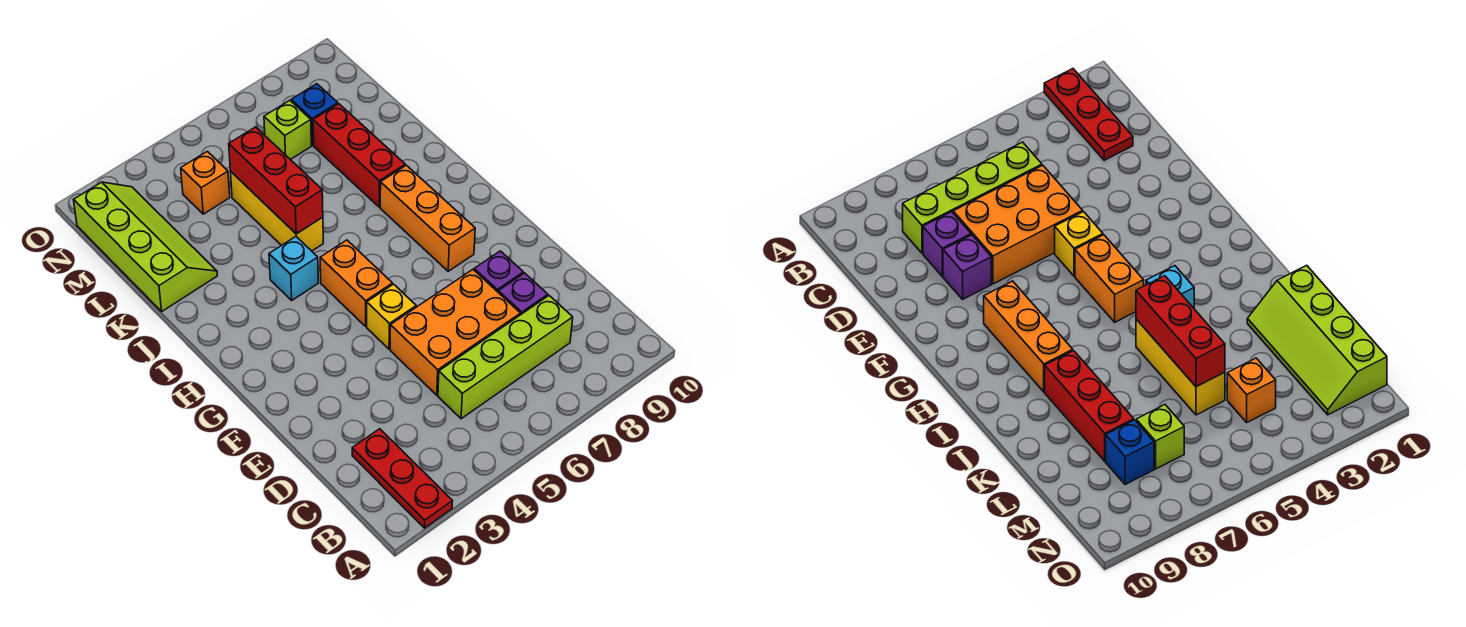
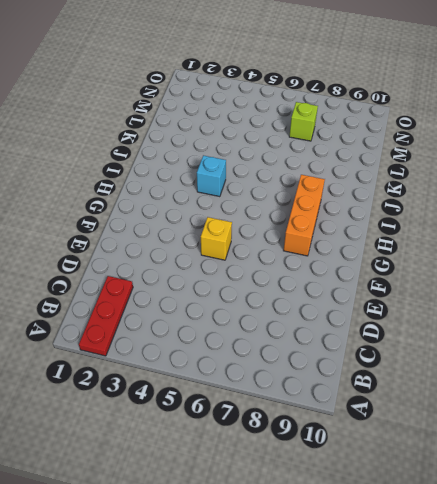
none -> lime 1x4 brick [438,296,573,419]
none -> orange 2x3 brick [390,270,520,395]
none -> purple 1x1 brick [498,273,548,315]

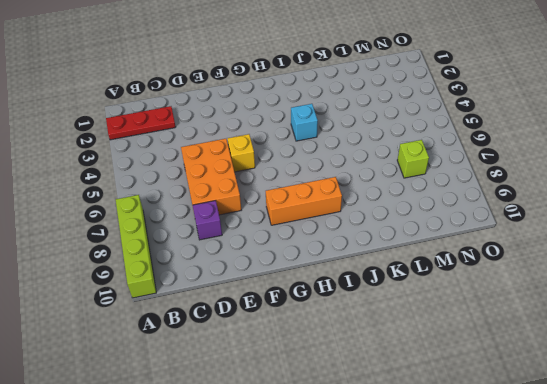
lime 1x4 brick [116,195,156,298] -> lime 1x4 brick moved to [438,296,573,419]
none -> purple 1x1 brick [474,251,523,292]
none -> orange 1x2 brick [320,240,392,326]
none -> yellow 1x3 brick [231,172,323,251]

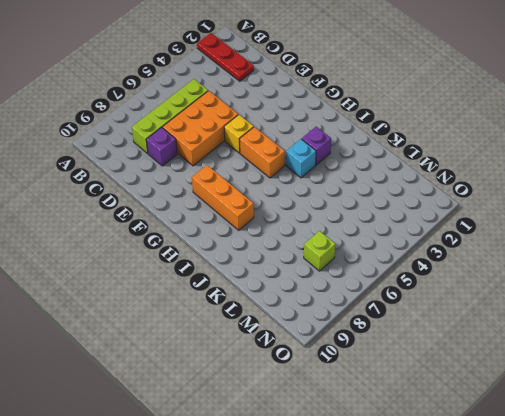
purple 1x1 brick [302,127,331,165] -> purple 1x1 brick moved to [474,251,523,292]
none -> yellow 1x3 brick [231,172,323,251]
none -> red 1x3 brick [313,104,405,207]
none -> lime 2x4 slope [74,182,217,311]

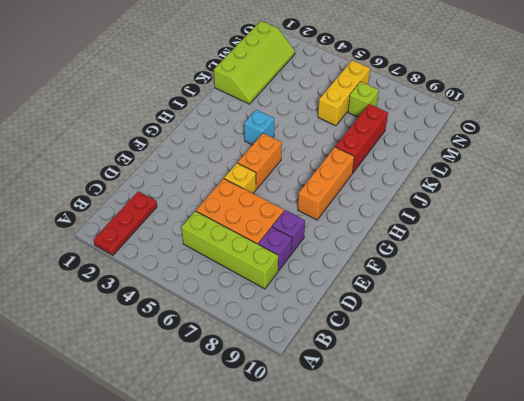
yellow 1x3 brick [318,60,370,126] -> yellow 1x3 brick moved to [231,172,323,251]
none -> orange 1x1 brick [181,151,230,214]
none -> blue 1x1 brick [291,84,338,145]
none -> red 1x3 brick [229,127,323,234]

